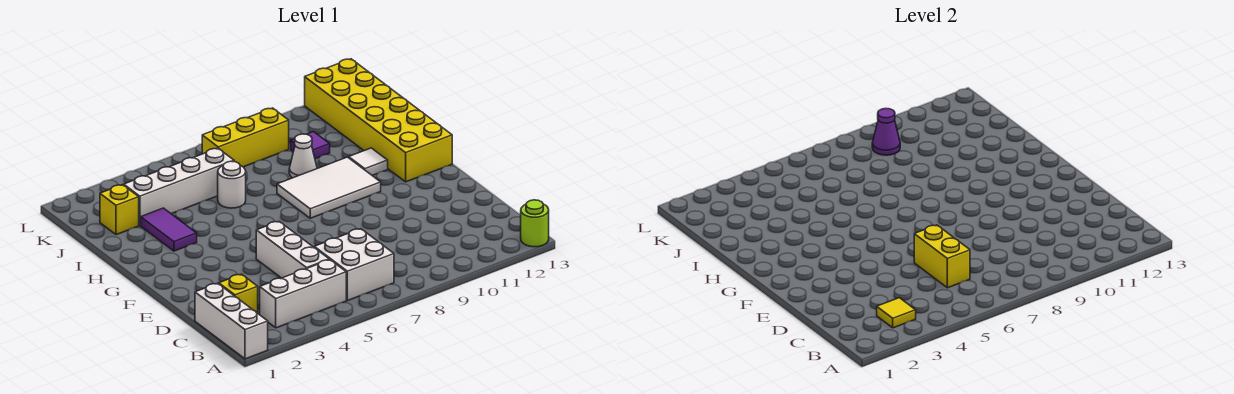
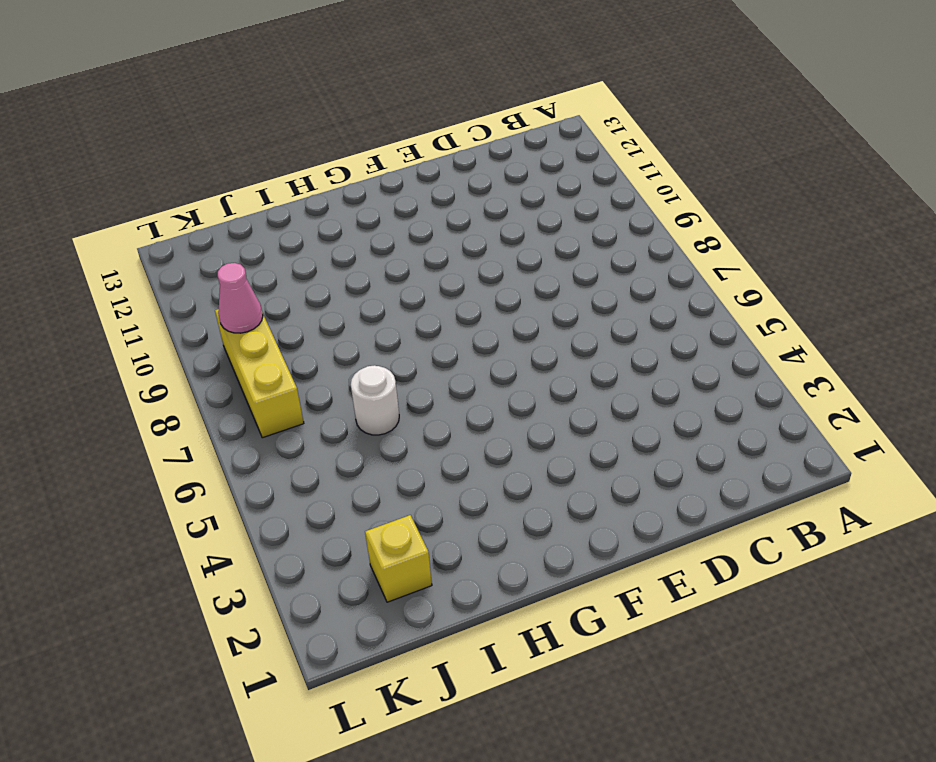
pink 1x1 cone [218,263,263,333] -> purple 1x1 cone [872,109,900,155]
none -> white 1x3 brick [195,283,268,359]
none -> lime 1x1 round brick [521,200,549,247]
none -> white 1x3 brick [260,260,346,328]

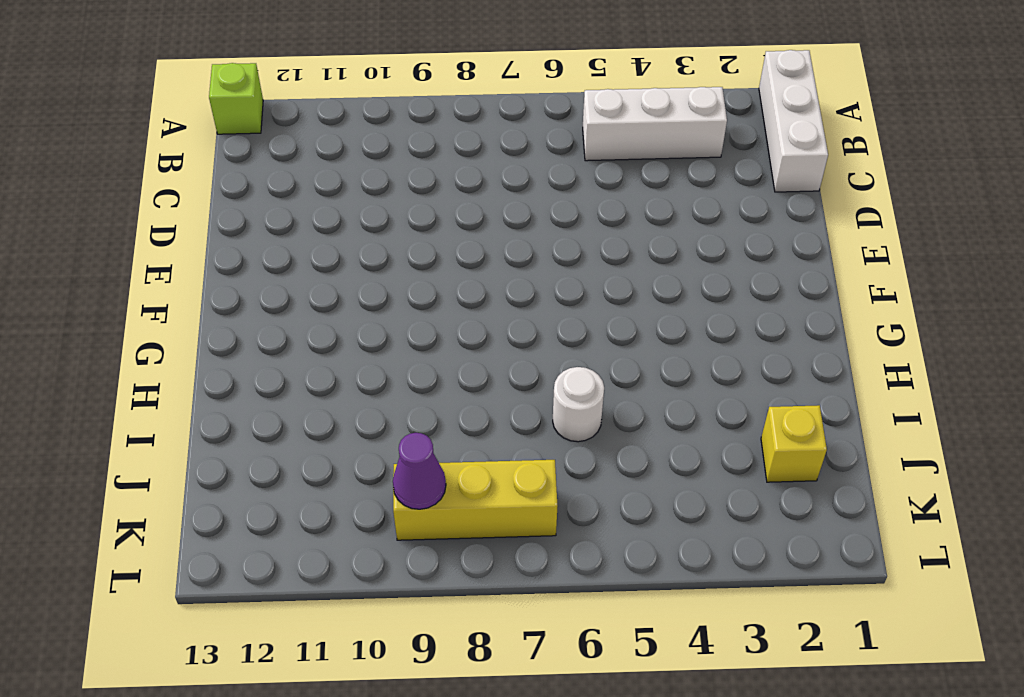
lime 1x1 brick [209,63,263,134] -> lime 1x1 round brick [521,200,549,247]
none -> white 2x2 brick [314,229,394,301]
none -> yellow 1x1 brick [219,274,258,313]
none -> white 1x3 brick [256,221,329,278]

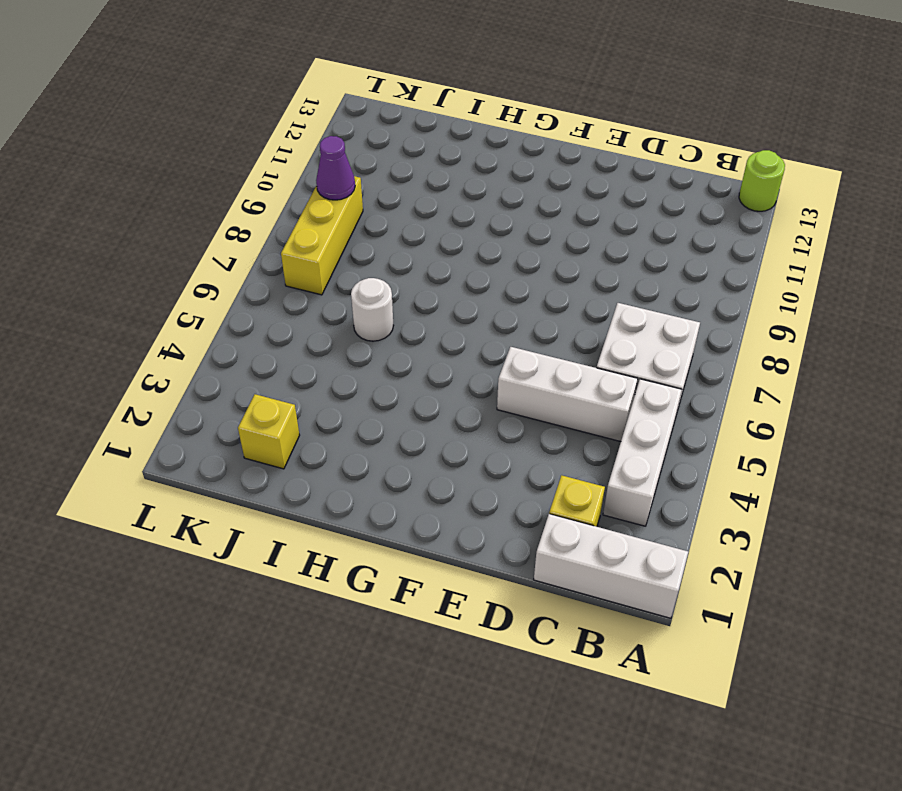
none -> white 2x3 tile [277,157,381,218]
none -> yellow 2x6 brick [305,59,452,182]
none -> purple 1x2 tile [141,208,197,251]

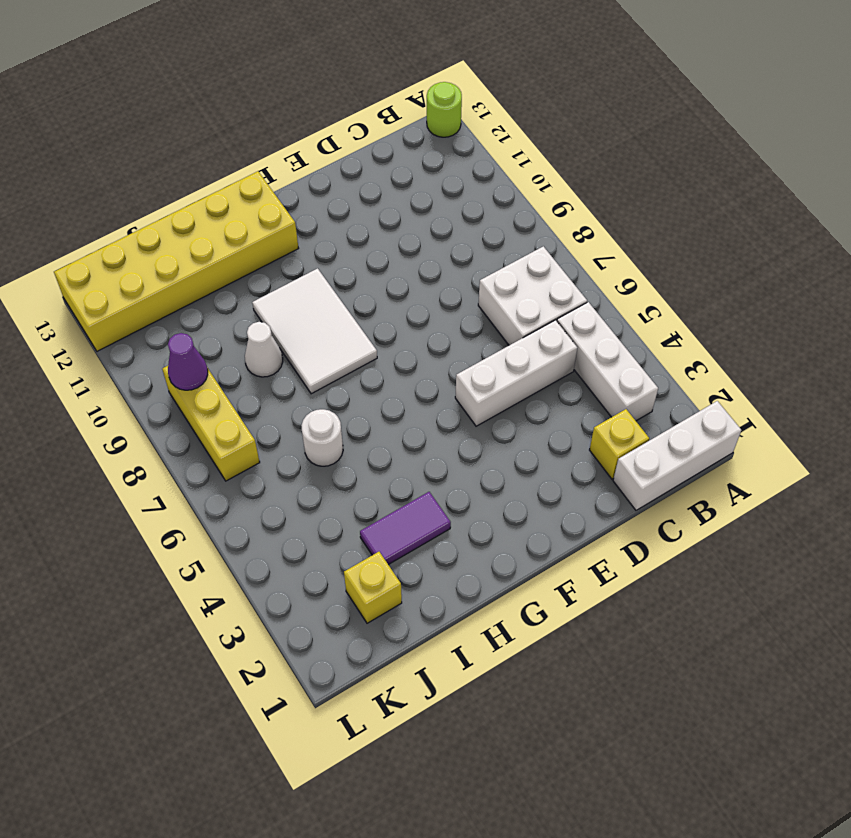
none -> white 1x1 tile [349,148,388,175]
none -> white 1x4 brick [124,148,234,225]
none -> purple 1x1 tile [291,132,330,159]

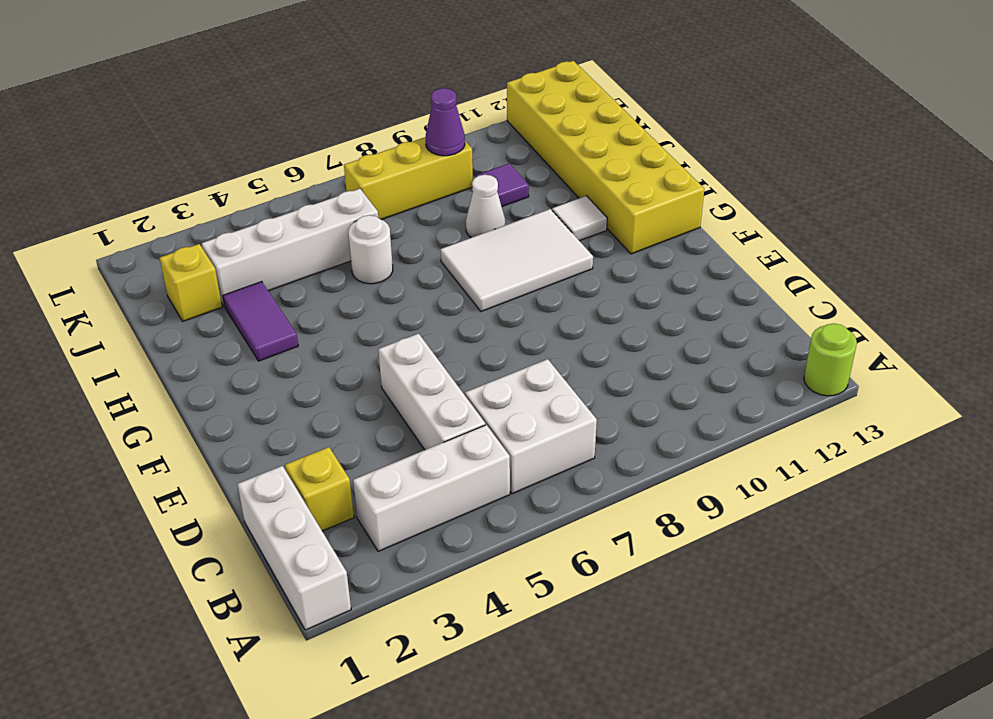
none -> yellow 1x1 tile [877,298,916,328]
none -> yellow 1x2 brick [914,225,970,288]

